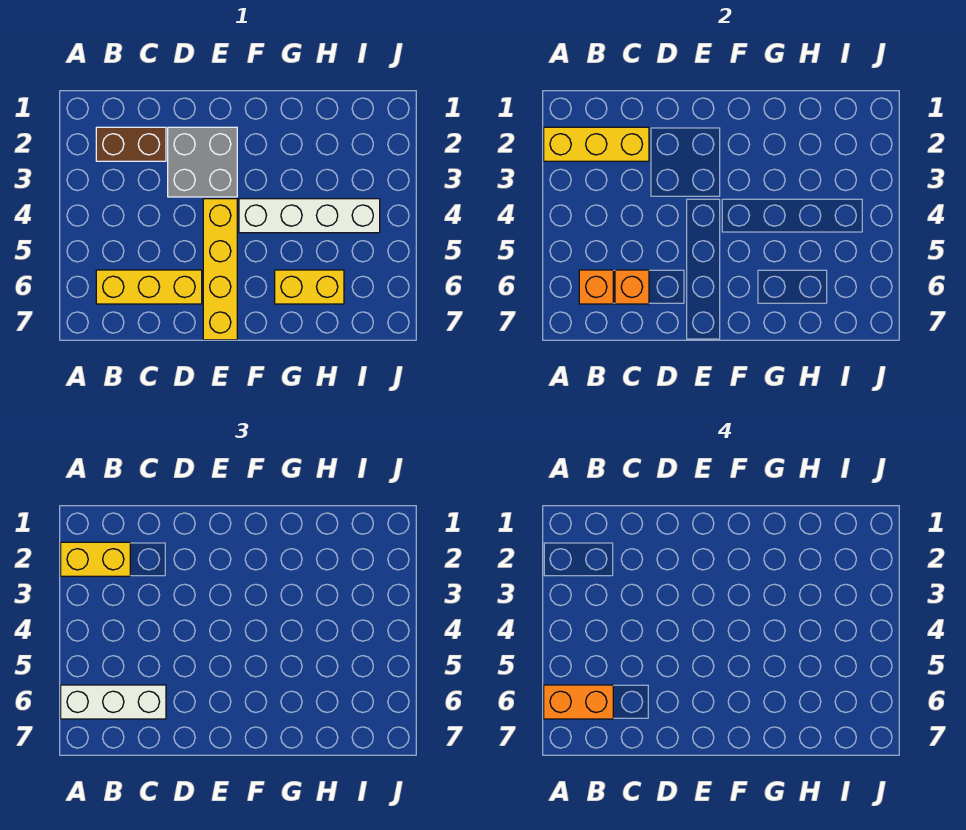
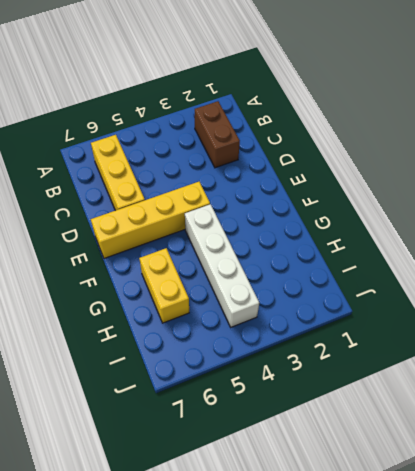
none -> grey 2x2 brick [168,127,237,197]
none -> yellow 1x3 brick [544,127,649,161]
none -> orange 1x1 brick [579,270,613,304]

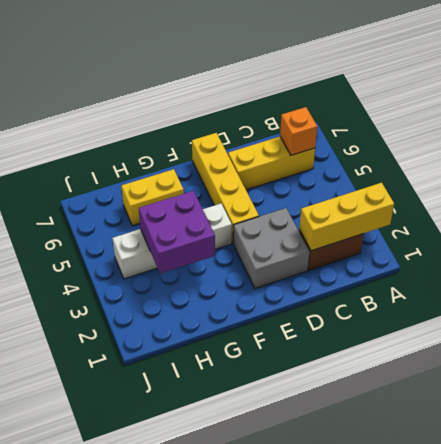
purple 2x2 brick [139,191,215,273] -> none
none -> orange 1x1 brick [615,270,649,304]
none -> yellow 1x2 brick [61,542,130,576]
none -> white 1x3 brick [61,685,166,719]

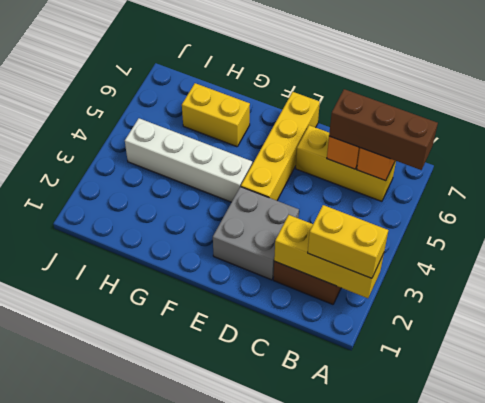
brown 1x3 brick [329,89,438,170] -> white 1x3 brick [61,685,166,719]
none -> orange 1x2 brick [544,685,613,719]

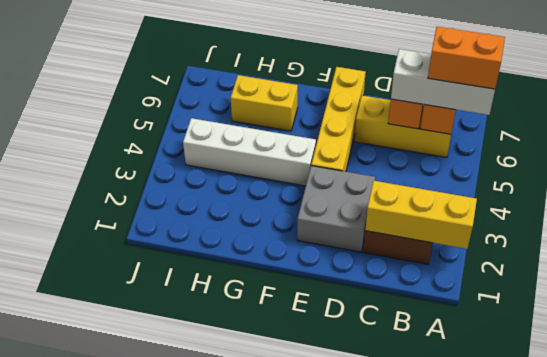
none -> yellow 1x2 brick [61,542,130,576]

